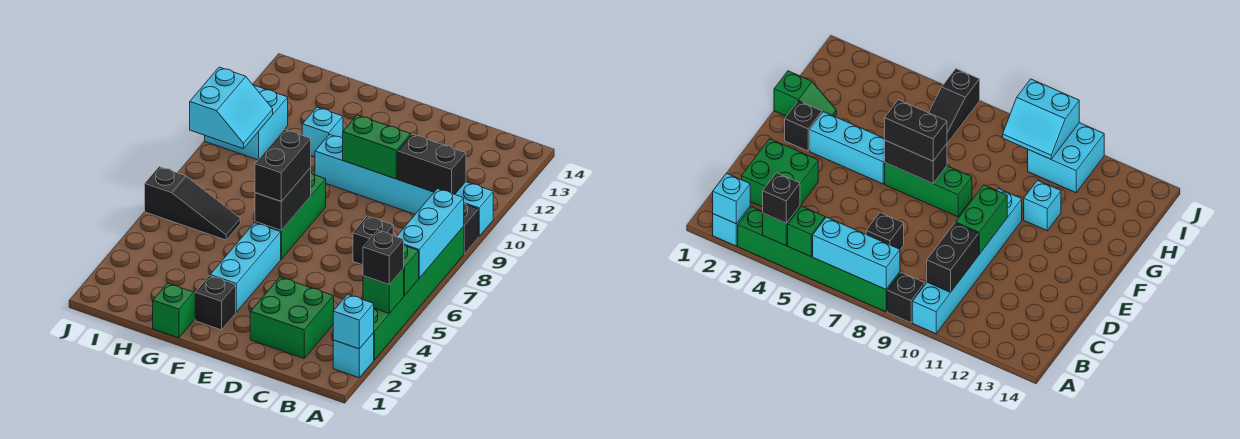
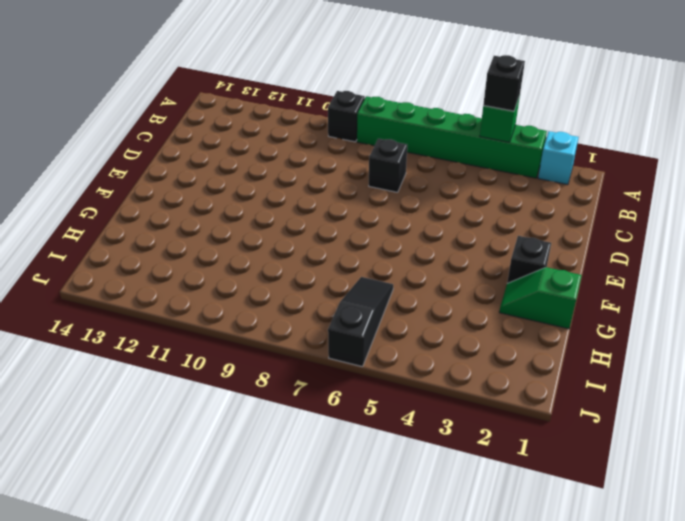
none -> cyan 1x6 brick [315,134,493,236]
none -> green 2x2 brick [250,277,334,358]
none -> cyan 1x3 brick [210,223,281,312]

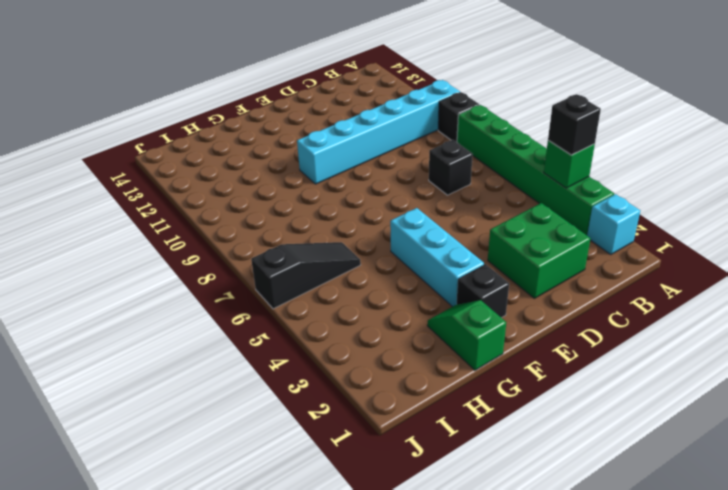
none -> green 1x3 brick [255,173,326,259]
none -> cyan 1x1 brick [302,107,343,157]
none -> cyan 2x2 brick [205,85,288,160]

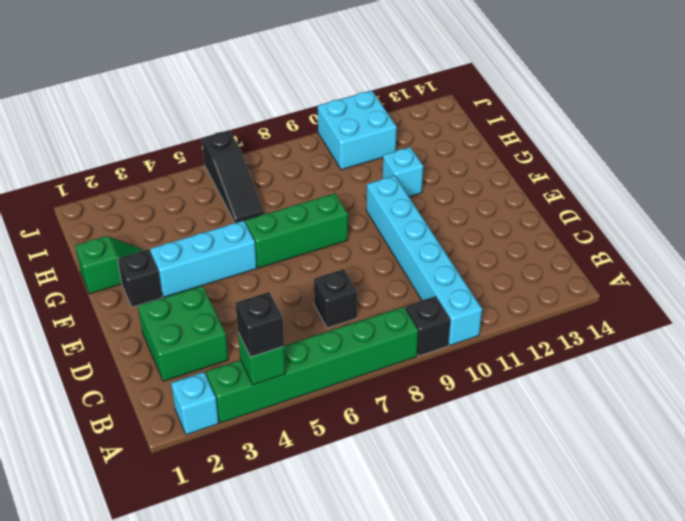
none -> cyan 1x1 brick [333,295,374,349]
none -> green 1x1 brick [404,245,419,296]
none -> cyan 1x3 brick [397,189,464,278]

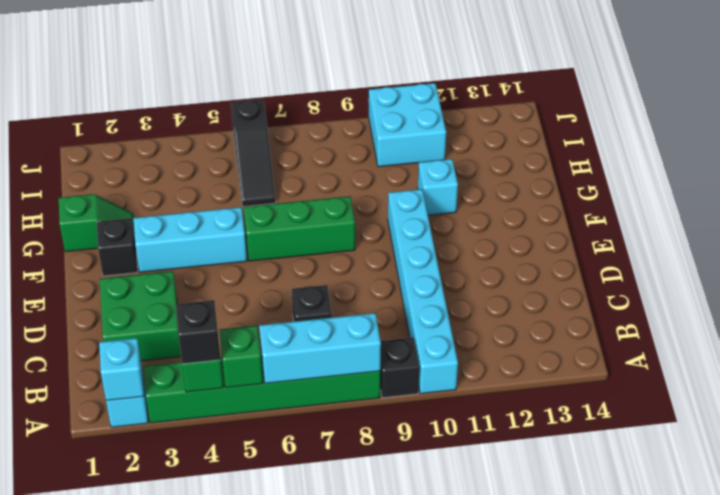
none -> black 1x2 brick [398,134,466,194]
none -> green 1x2 brick [343,115,411,179]
none -> black 1x2 brick [255,168,311,230]

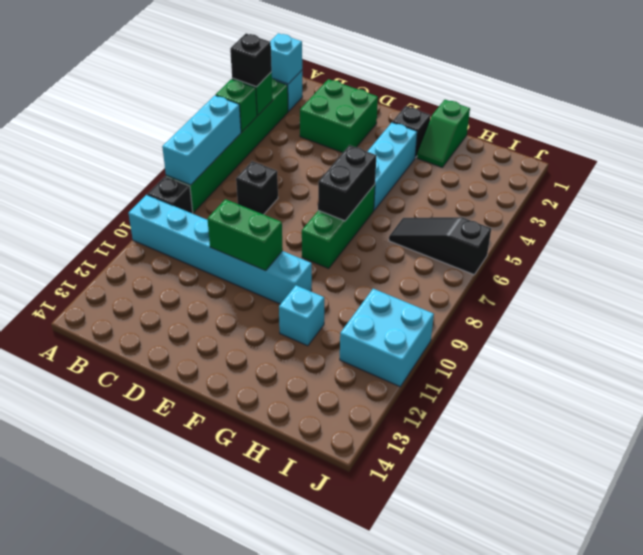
none -> black 1x2 brick [398,134,466,194]
none -> cyan 2x2 slope [190,67,273,149]
none -> black 1x2 brick [255,129,311,201]

